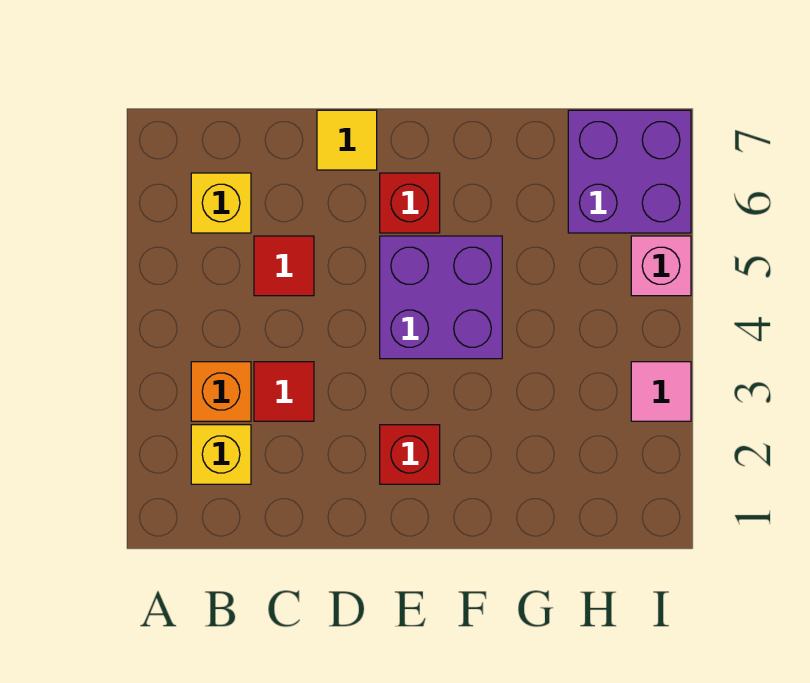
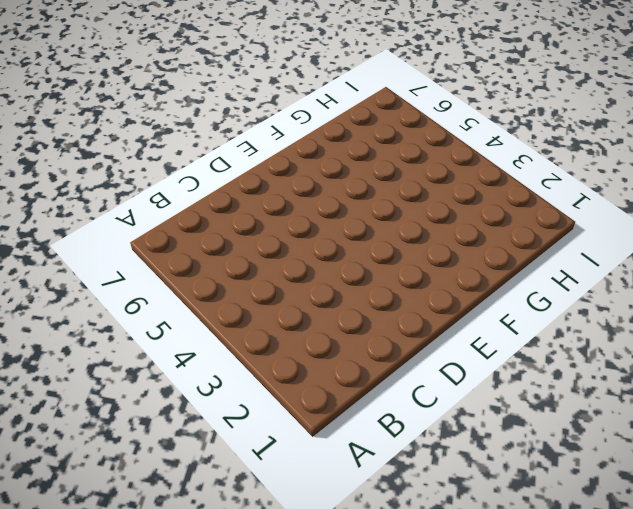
none -> yellow 1x1 brick [191,425,251,484]
none -> orange 1x1 brick [191,362,251,421]
none -> yellow 1x1 brick [191,173,251,233]

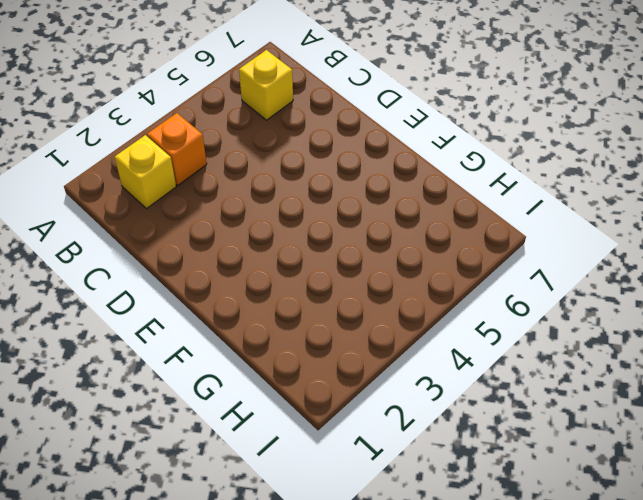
none -> red 1x1 tile [254,362,314,421]
none -> red 1x1 tile [254,236,314,296]
none -> yellow 1x1 tile [317,110,377,170]

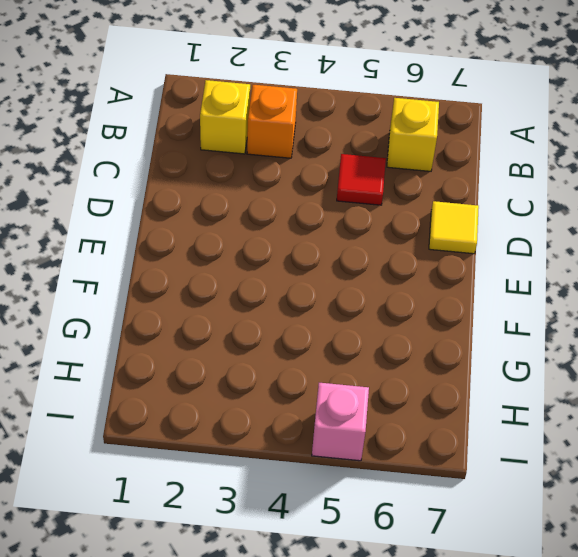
none -> red 1x1 tile [254,362,314,421]
none -> red 1x1 brick [380,425,440,484]
none -> purple 2x2 brick [380,236,502,359]

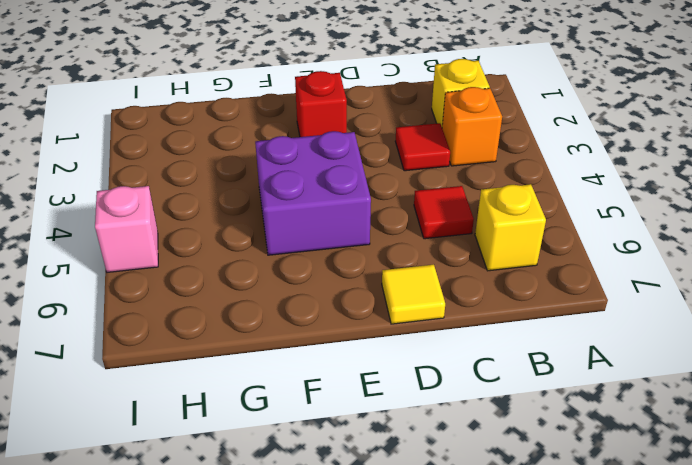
none -> red 1x1 brick [380,173,440,233]
none -> purple 2x2 brick [568,110,691,233]
none -> pink 1x1 tile [631,362,691,421]

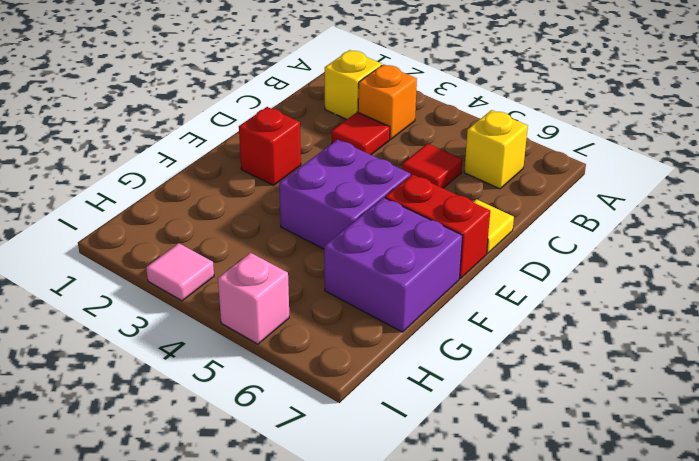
red 1x2 brick [385,174,490,279] -> red 1x1 brick [380,173,440,233]
purple 2x2 brick [324,198,462,332] -> purple 2x2 brick moved to [568,110,691,233]

